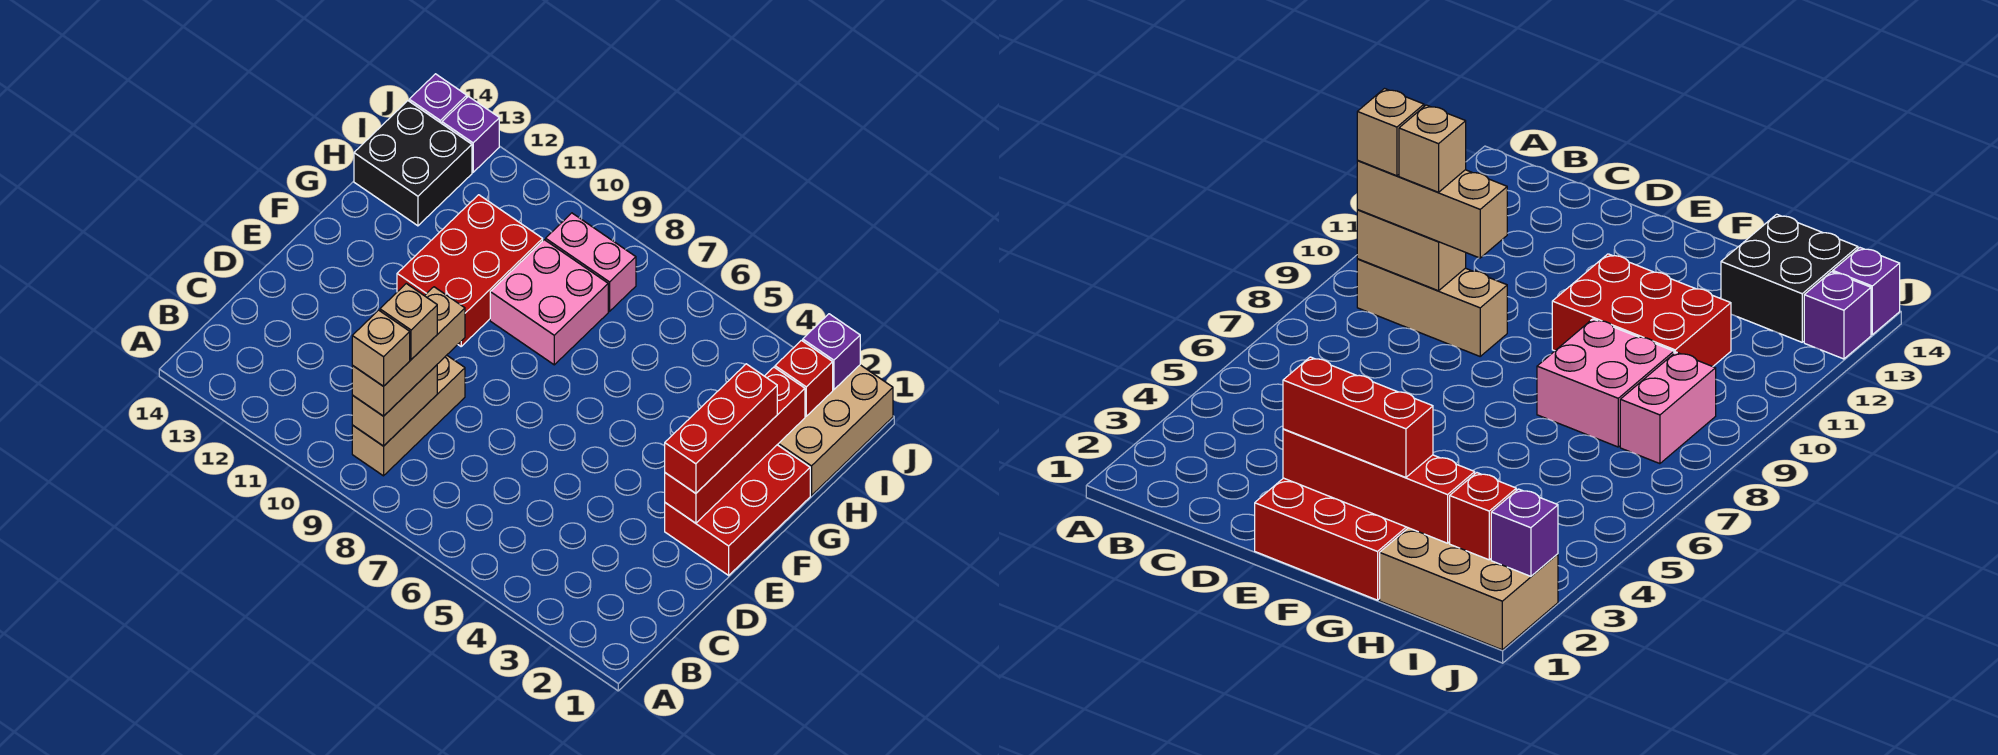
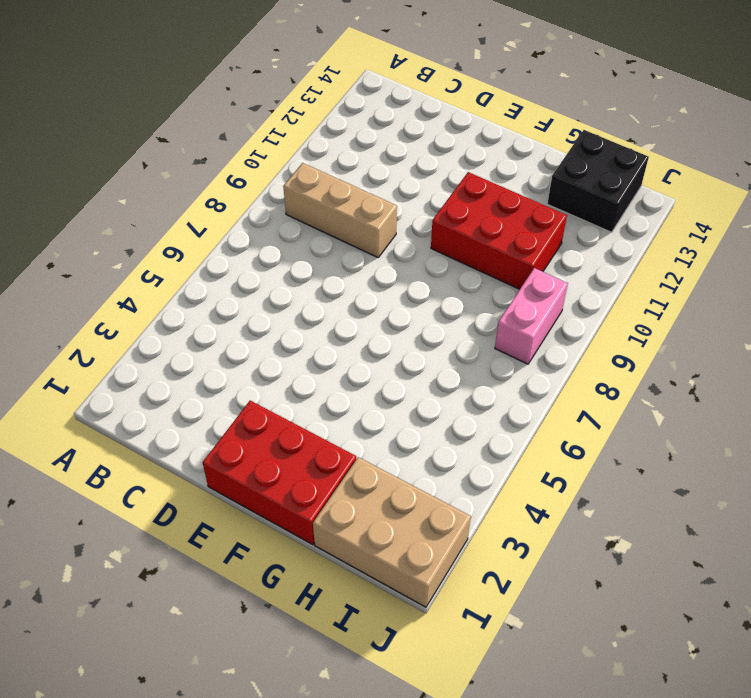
none -> pink 2x2 brick [490,240,608,365]
none -> purple 1x1 brick [442,96,499,172]
none -> purple 1x1 brick [409,74,467,124]

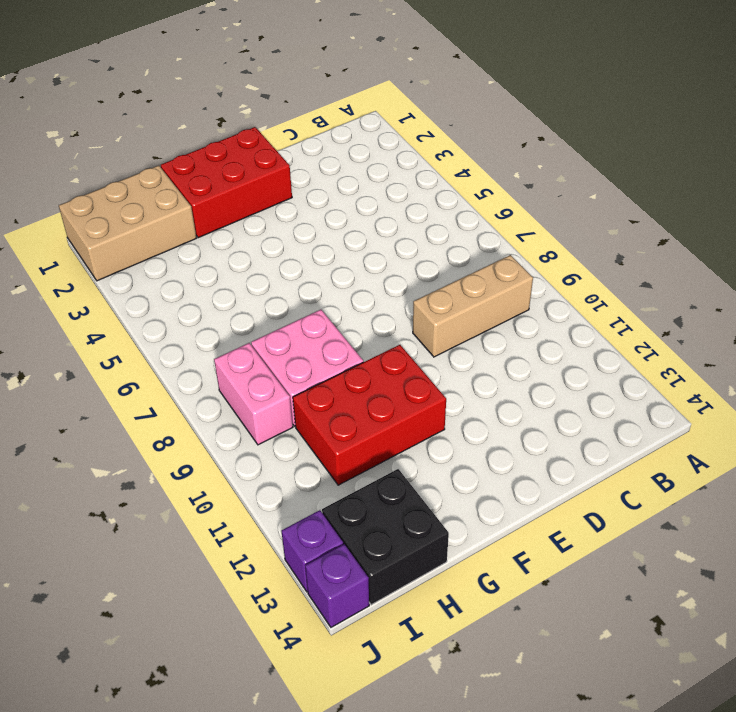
none -> tan 1x2 brick [352,365,437,446]
none -> red 1x4 brick [665,367,805,523]
none -> red 1x1 brick [775,340,833,416]

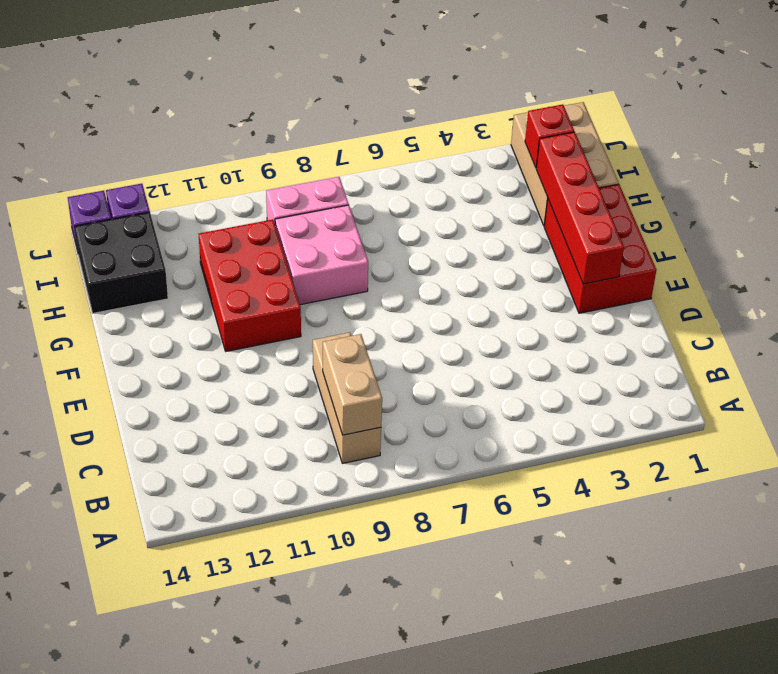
none -> purple 1x1 brick [803,314,860,390]
none -> tan 1x3 brick [352,287,465,416]
none -> red 1x3 brick [665,364,777,493]

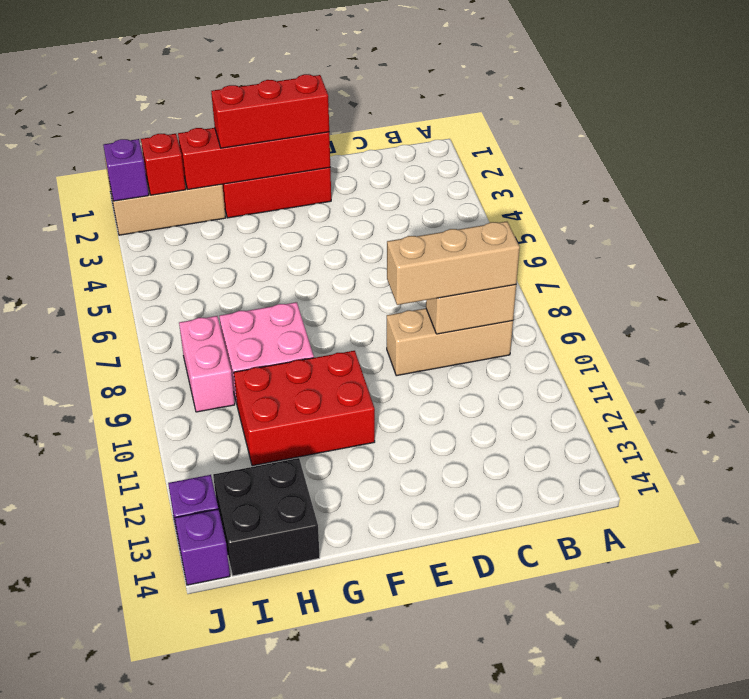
none -> tan 1x1 brick [352,310,410,386]
none -> tan 1x1 brick [380,284,437,359]

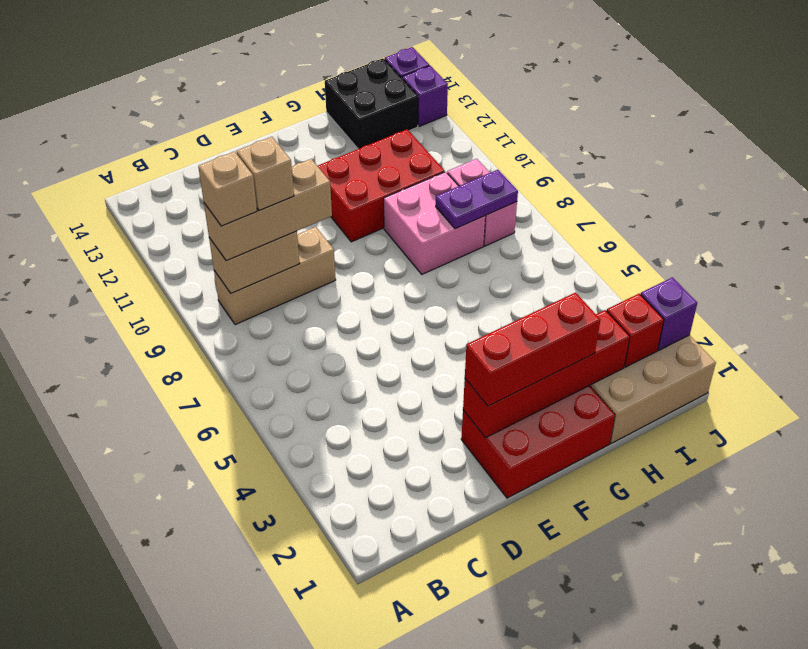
purple 1x2 plate [436,170,518,229] -> none

